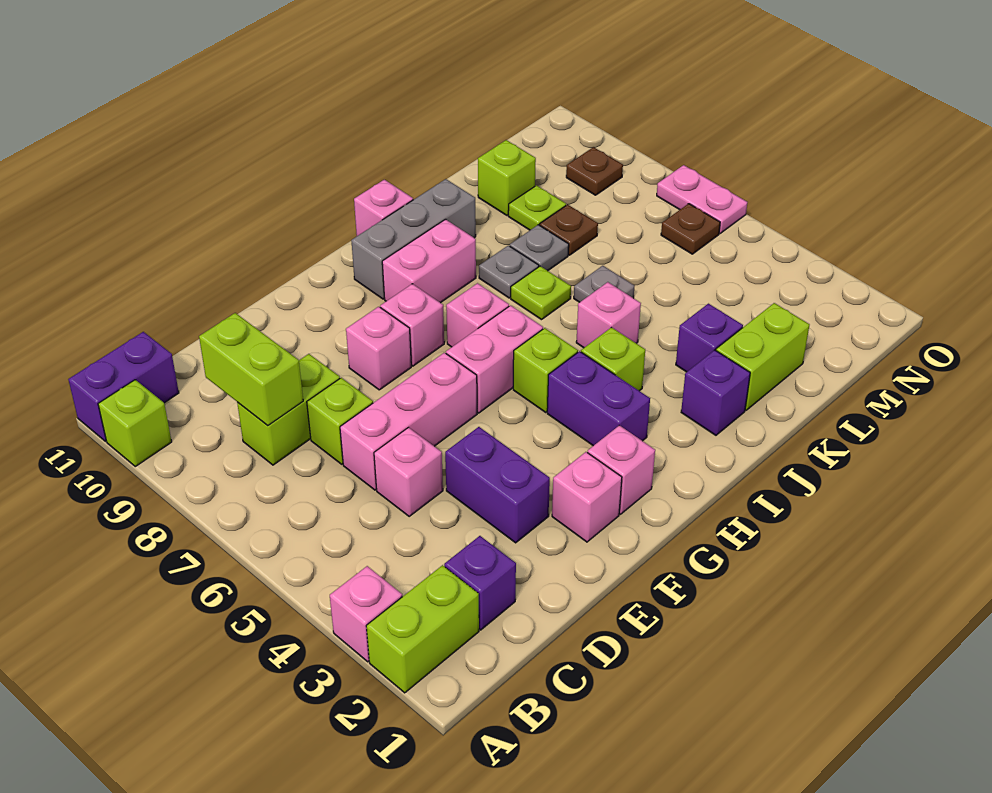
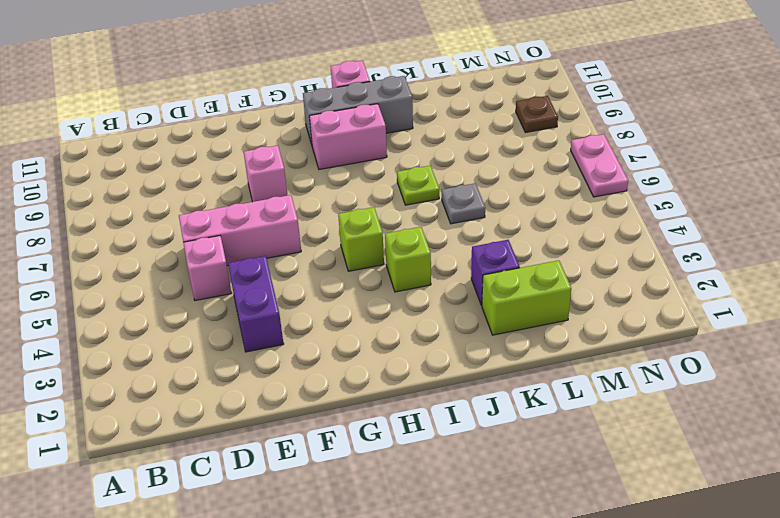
none -> lime 1x2 brick [366,565,479,693]
none -> pink 1x1 brick [330,566,402,662]
none -> lime 1x1 brick [98,380,172,466]
none -> purple 1x2 brick [68,332,179,441]

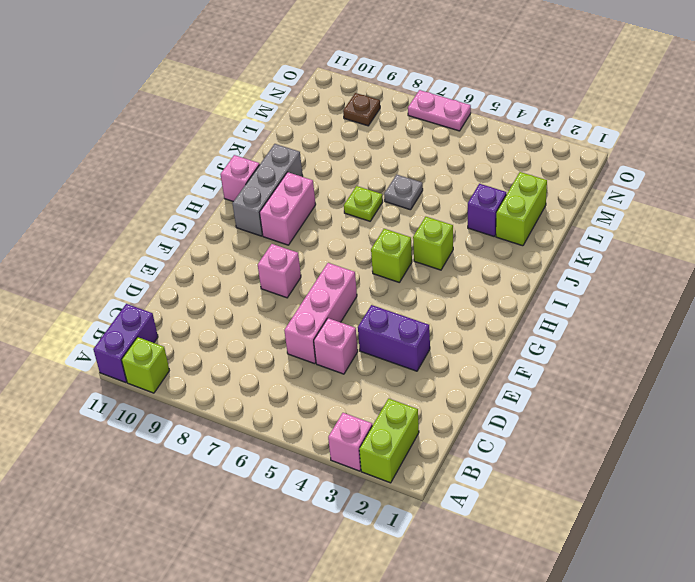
none -> purple 1x1 brick [444,536,516,630]
none -> lime 1x2 brick [237,354,340,465]
none -> lime 1x1 brick [307,378,373,464]
none -> pink 1x1 brick [552,452,622,542]

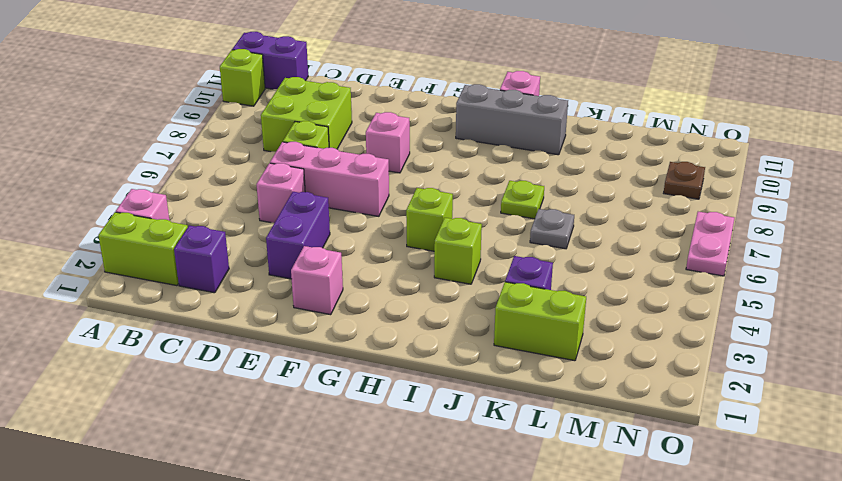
lime 2x2 brick [261,77,352,152] -> lime 1x2 brick [237,354,340,465]
none -> pink 1x1 brick [587,425,655,514]
none -> pink 1x2 brick [446,305,543,413]
none -> pink 1x1 brick [380,284,444,366]
none -> purple 1x2 brick [547,351,650,446]

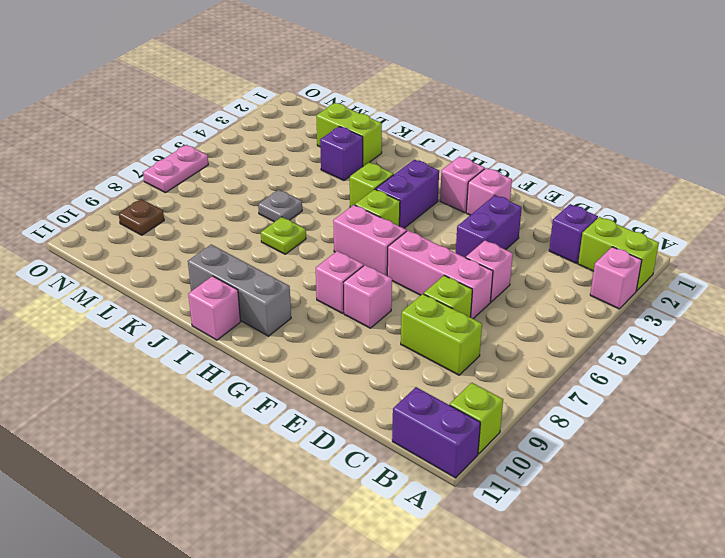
none -> pink 1x1 brick [446,283,509,347]
none -> pink 1x2 brick [382,219,476,303]
none -> purple 1x1 brick [681,350,750,435]
none -> pink 1x1 brick [576,282,641,348]

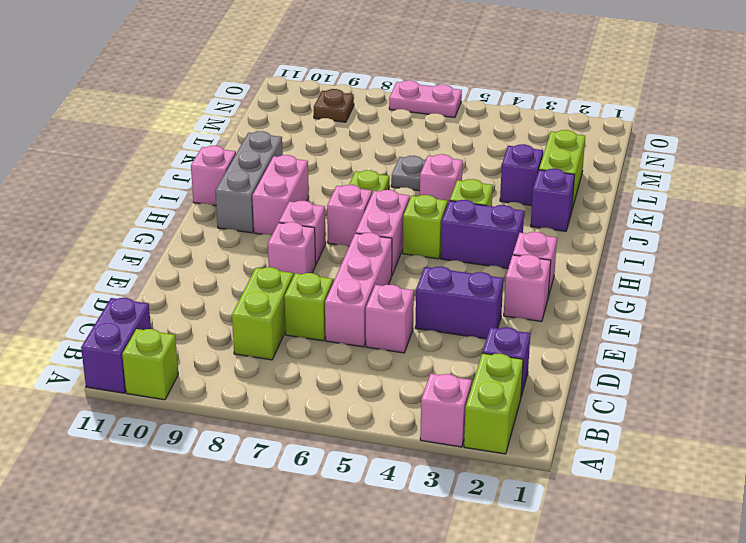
none -> grey 1x1 plate [479,246,539,298]
none -> grey 1x1 plate [510,225,569,271]
none -> brown 1x1 plate [540,205,598,255]
none -> lime 1x1 plate [508,185,566,230]

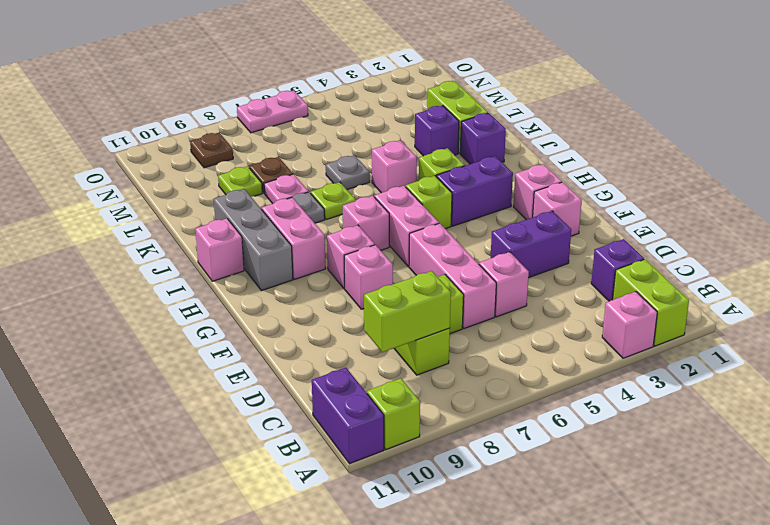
pink 1x1 plate [264,174,308,204] -> grey 1x1 plate [510,225,569,271]
none -> lime 1x1 brick [478,140,536,215]
none -> brown 1x1 plate [661,204,720,254]

